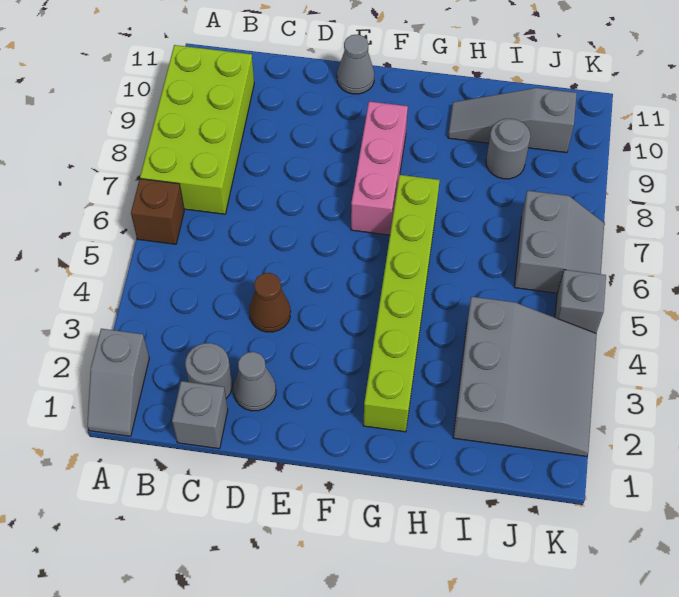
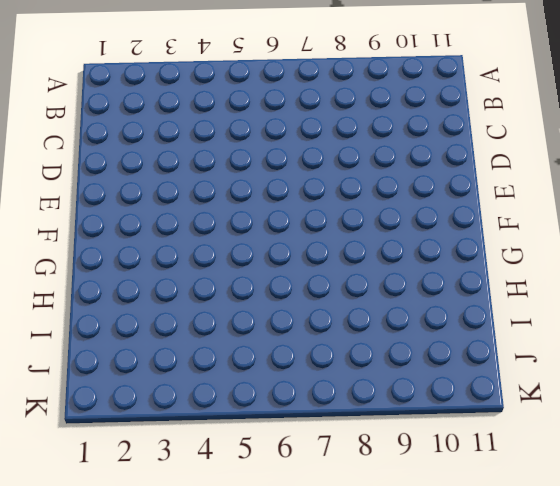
none -> grey 1x2 slope [87,329,149,436]
none -> brown 1x1 brick [131,179,184,244]
none -> lime 2x4 brick [140,45,254,214]

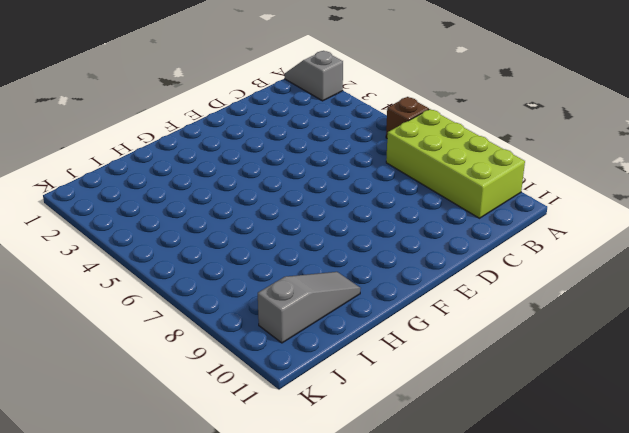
none -> grey 1x1 brick [172,381,228,449]
none -> grey 1x1 round brick [185,343,232,398]
none -> grey 1x1 cone [233,352,276,411]

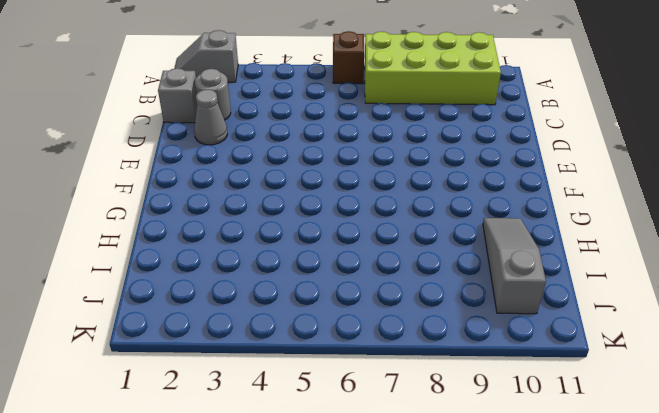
none -> brown 1x1 cone [249,273,291,332]
none -> grey 1x1 cone [337,34,374,94]
none -> pink 1x3 brick [351,101,408,235]

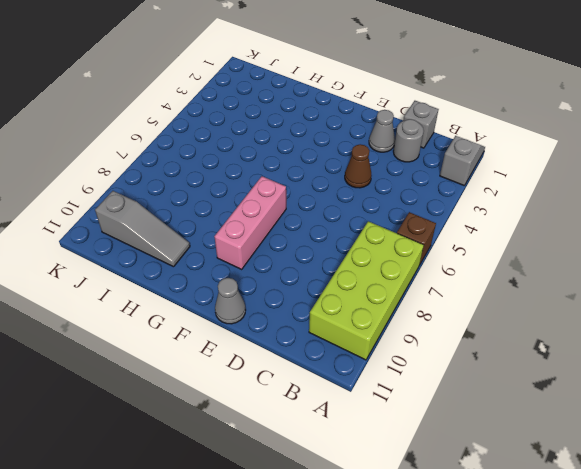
none -> lime 1x6 brick [363,175,440,432]
none -> grey 3x3 slope [453,297,597,456]
none -> grey 1x1 round brick [486,119,530,179]

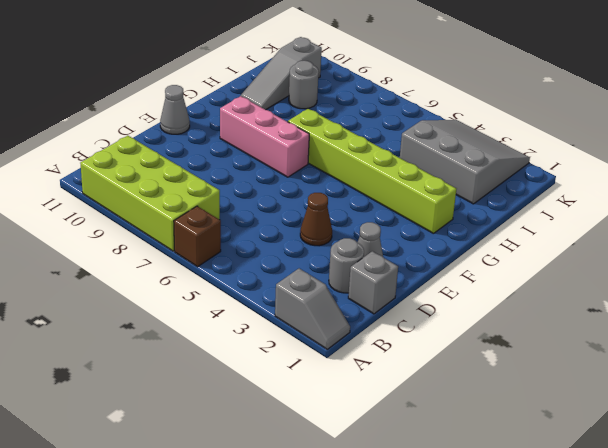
none -> grey 2x2 slope [514,191,604,293]
none -> grey 1x1 brick [555,270,606,333]

